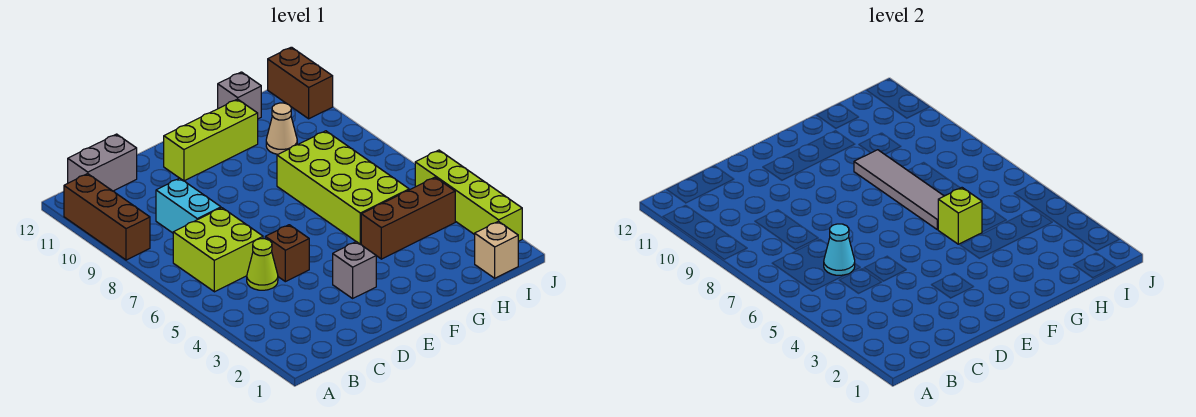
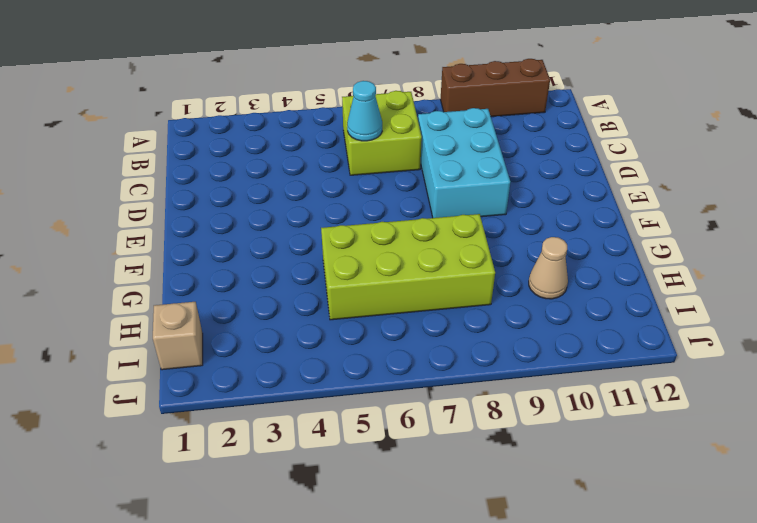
cyan 2x3 brick [418,108,510,218] -> cyan 1x2 brick [156,178,221,233]
none -> grey 1x2 brick [68,134,137,191]
none -> lime 1x1 cone [247,239,278,290]
none -> brown 1x1 brick [265,225,309,282]

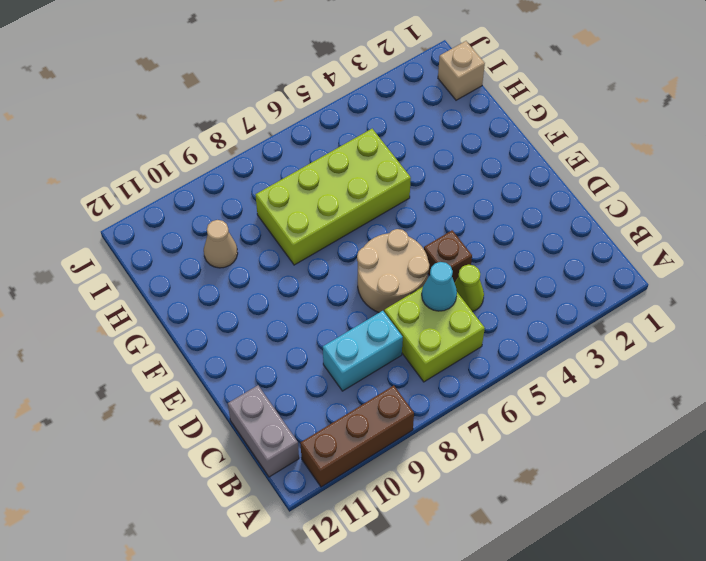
tan 2x2 round brick [357,229,429,312] -> none
none -> grey 1x1 brick [333,242,376,298]
none -> lime 1x3 brick [164,99,258,181]
none -> brown 1x3 brick [361,177,455,259]

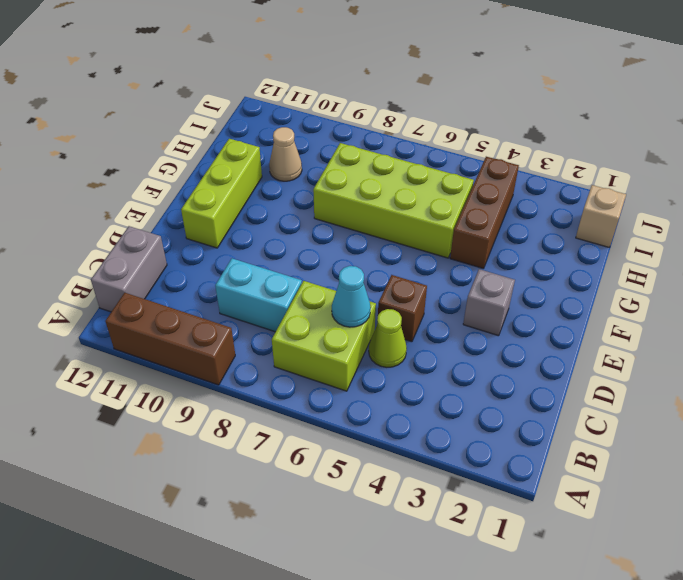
none -> grey 1x1 brick [218,72,261,119]
none -> lime 1x4 brick [415,150,522,241]
none -> brown 1x2 brick [268,47,333,119]

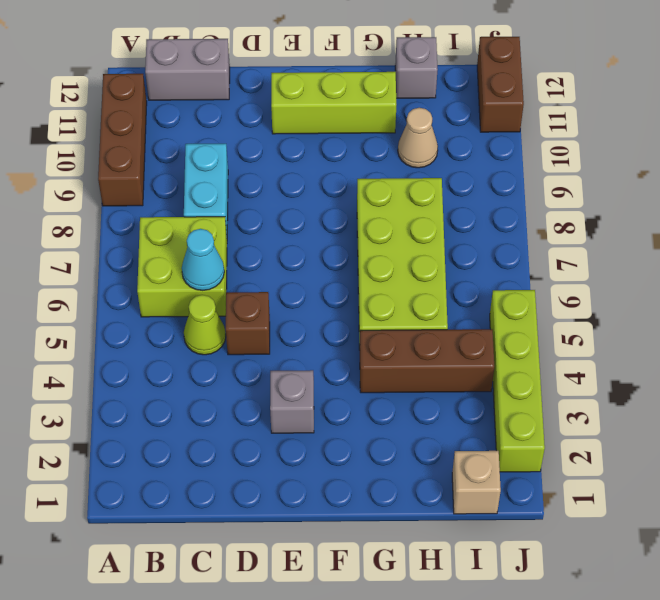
none -> lime 1x1 brick [938,188,982,244]
none -> grey 1x4 tile [854,150,944,230]

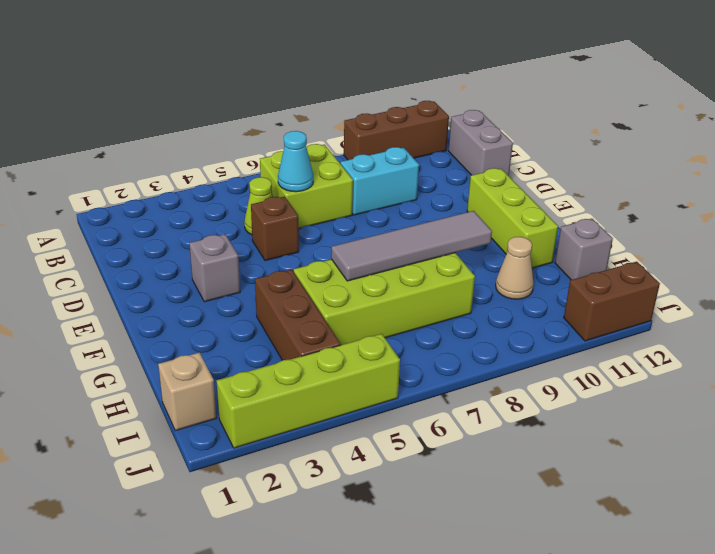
none -> lime 1x1 brick [938,188,982,244]

